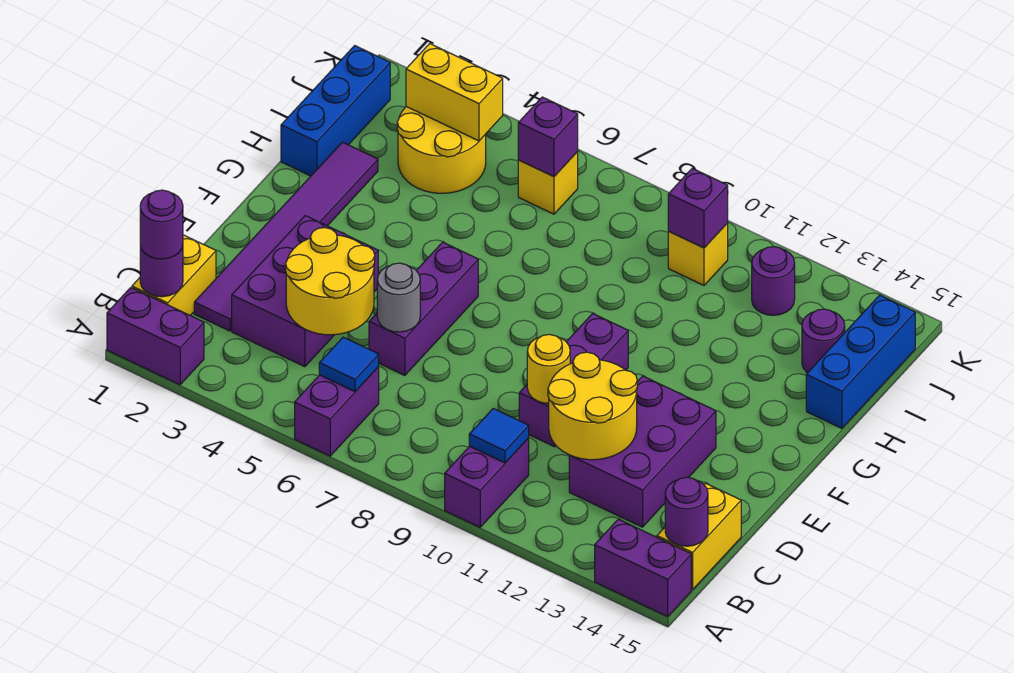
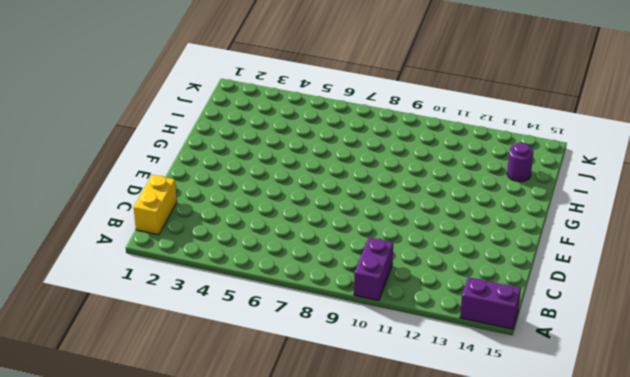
none -> purple 1x2 brick [107,288,204,385]
none -> purple 1x2 brick [295,367,379,456]
none -> yellow 1x2 brick [657,483,741,590]
none -> purple 1x6 tile [194,142,378,331]

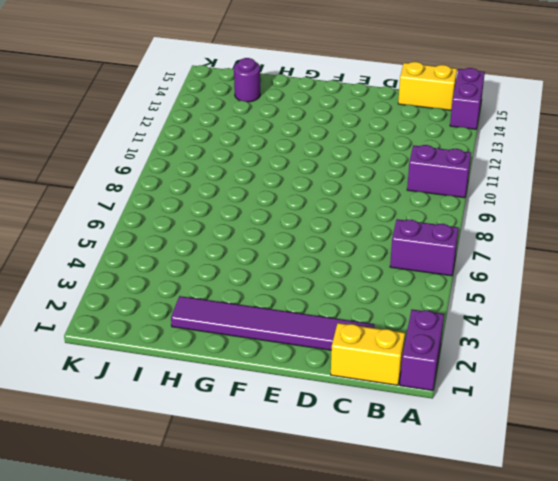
none -> purple 2x3 brick [232,216,378,367]
none -> purple 2x3 brick [569,376,716,527]
none -> purple 1x3 brick [369,242,478,375]
none -> purple 1x3 brick [519,314,628,447]

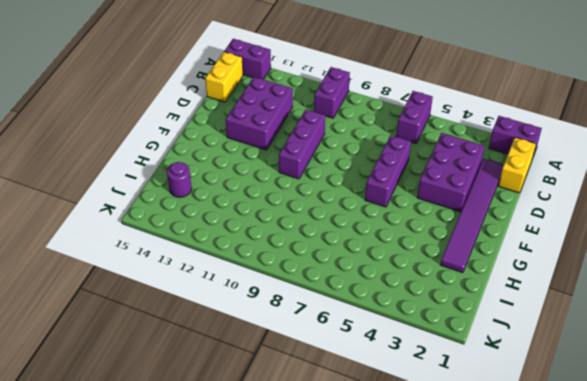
none -> blue 1x3 brick [281,46,390,176]
none -> blue 1x3 brick [806,295,915,428]
none -> yellow 2x2 round brick [397,107,486,193]
none -> yellow 1x1 brick [518,151,578,214]

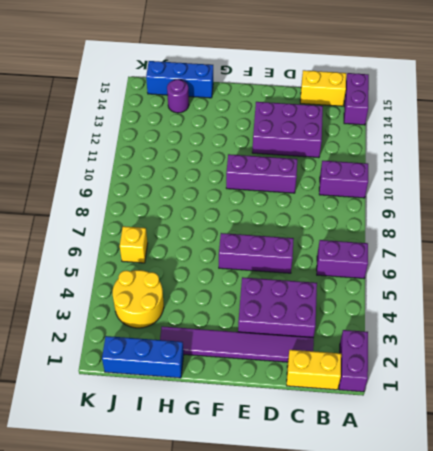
none -> yellow 1x1 brick [668,223,728,285]
none -> purple 1x1 round brick [752,247,795,315]
none -> purple 1x1 round brick [140,246,183,297]
none -> blue 1x1 tile [319,337,379,391]

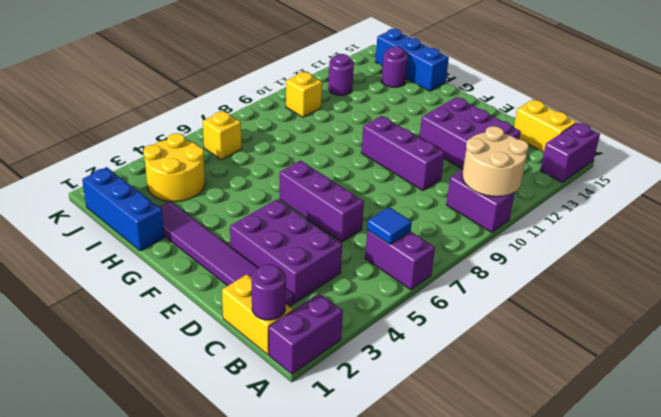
tan 2x2 round brick [462,126,529,197] -> blue 1x1 tile [469,409,529,463]
none -> purple 1x1 round brick [665,477,708,546]
none -> yellow 2x2 round brick [285,228,375,335]
none -> yellow 2x2 round brick [548,352,637,460]
none -> grey 1x1 round brick [377,263,420,332]

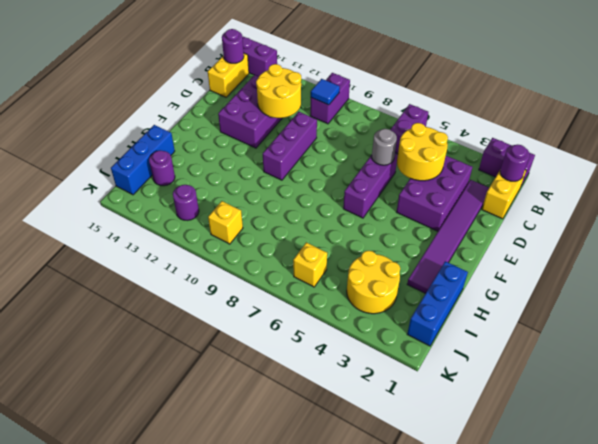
none -> blue 1x1 tile [319,337,379,391]
none -> yellow 1x1 round brick [527,334,570,403]
none -> yellow 1x2 brick [406,44,503,141]
none -> purple 1x1 brick [518,97,578,177]

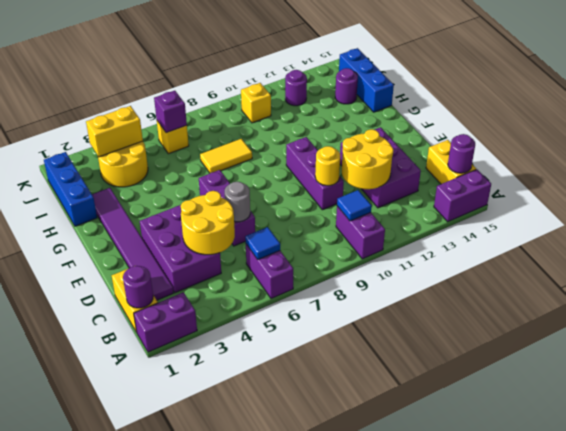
yellow 1x2 tile [200,139,252,173] -> none
none -> purple 1x1 brick [668,168,728,248]
none -> purple 1x1 round brick [140,190,183,259]

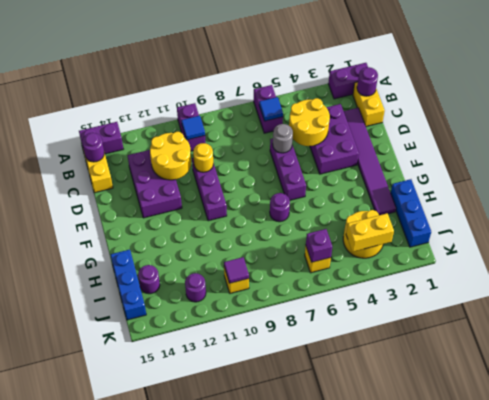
purple 1x1 round brick [270,193,290,222] -> purple 1x1 round brick moved to [140,190,183,259]
purple 1x1 tile [224,257,249,283] -> purple 1x1 brick [668,168,728,248]

